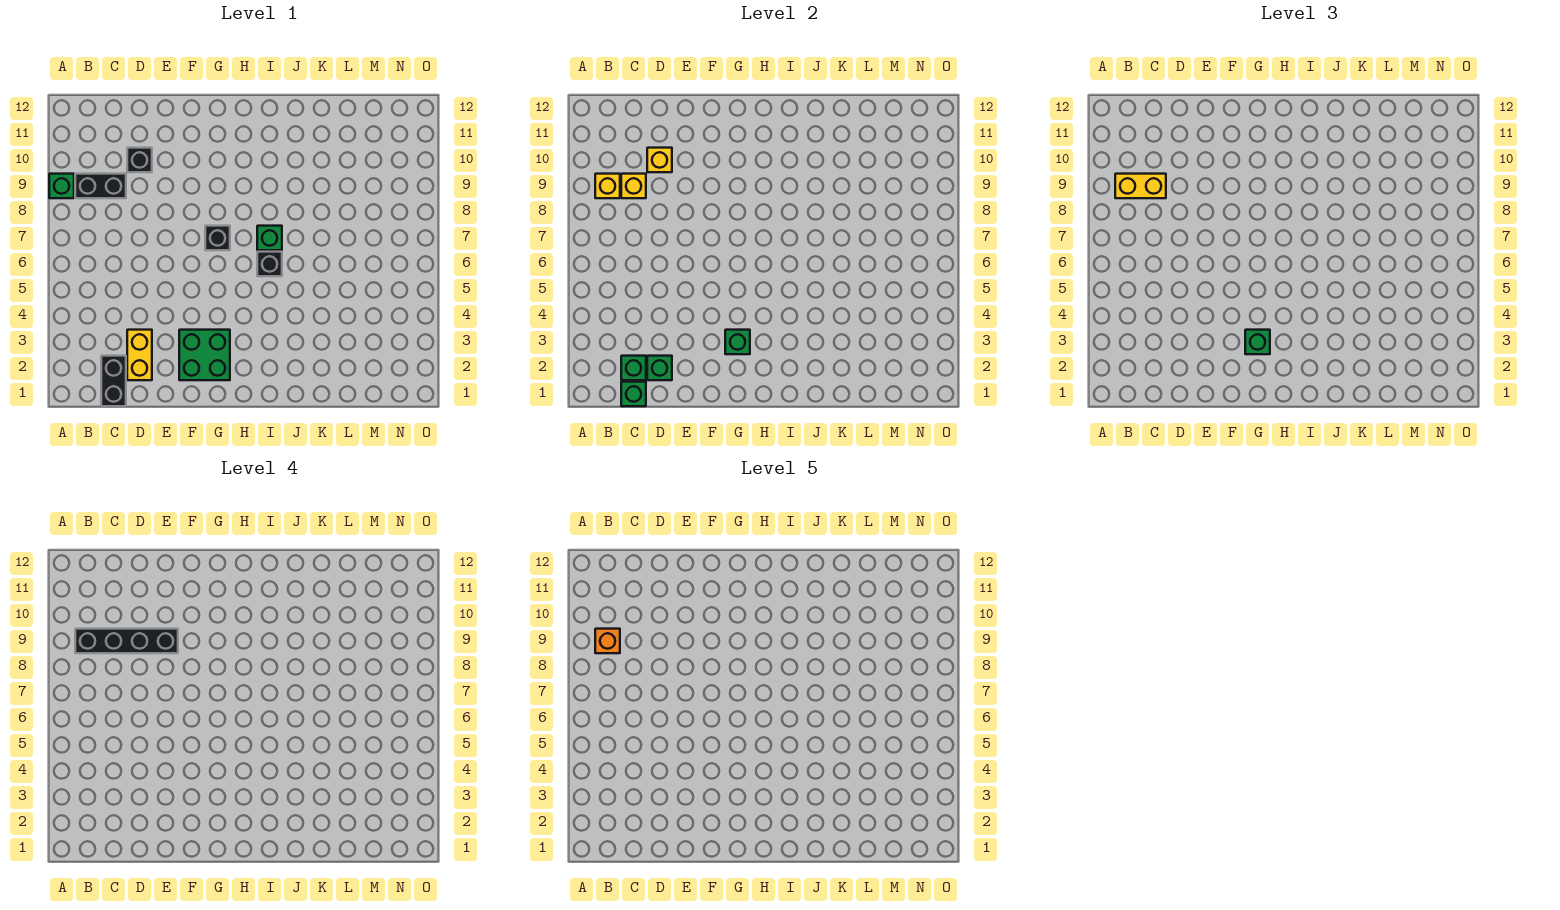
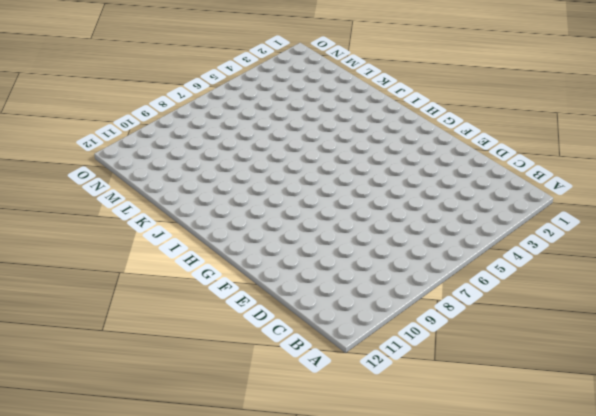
none -> green 1x1 brick [49,174,74,198]
none -> black 1x2 brick [75,174,126,198]
none -> black 1x2 brick [101,356,126,406]

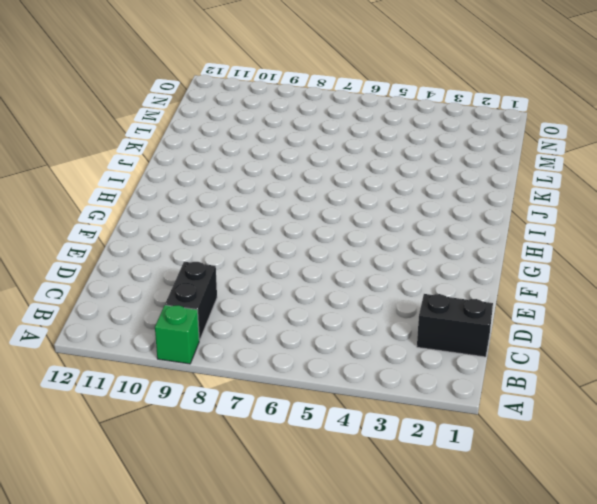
none -> yellow 1x2 brick [127,330,152,380]
none -> black 1x1 brick [127,148,152,172]
none -> green 2x2 brick [179,330,230,380]

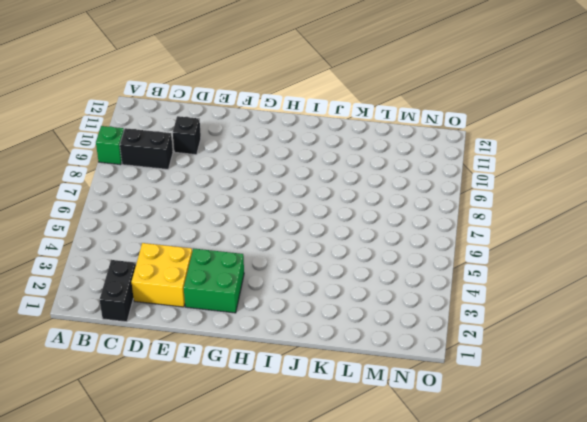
yellow 2x2 brick [132,243,192,307] -> yellow 1x2 brick [127,330,152,380]
none -> black 1x1 brick [205,226,230,250]
none -> black 1x1 brick [257,252,282,276]
none -> green 1x1 brick [257,226,282,250]

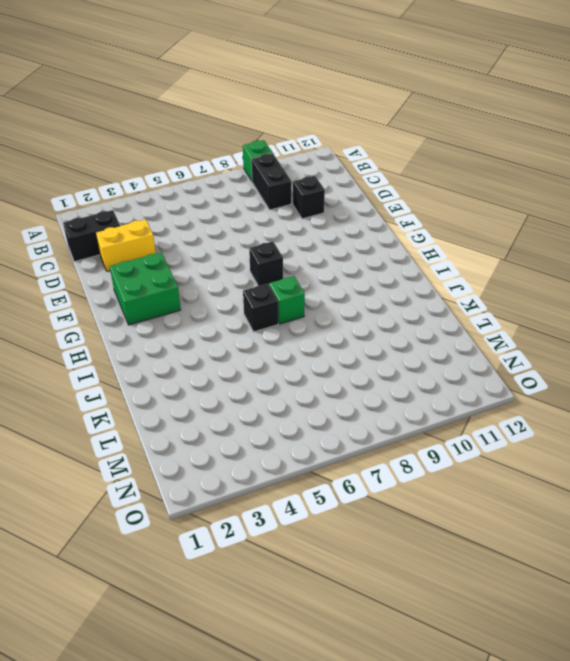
none -> yellow 1x1 brick [595,174,620,198]
none -> green 1x1 brick [621,382,646,406]
none -> green 1x1 brick [621,356,646,380]

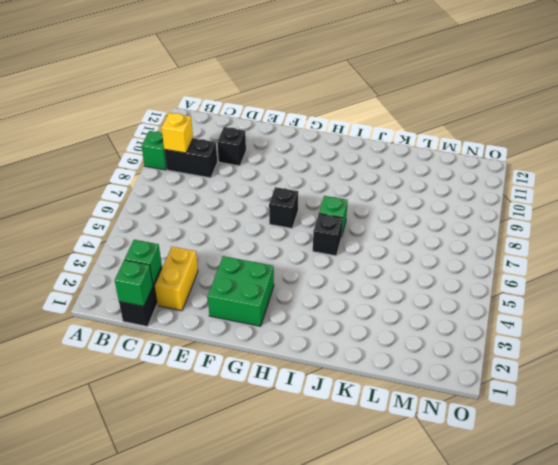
none -> yellow 1x1 brick [621,174,646,198]
none -> green 1x1 brick [647,356,672,380]
none -> yellow 1x1 brick [647,148,672,172]

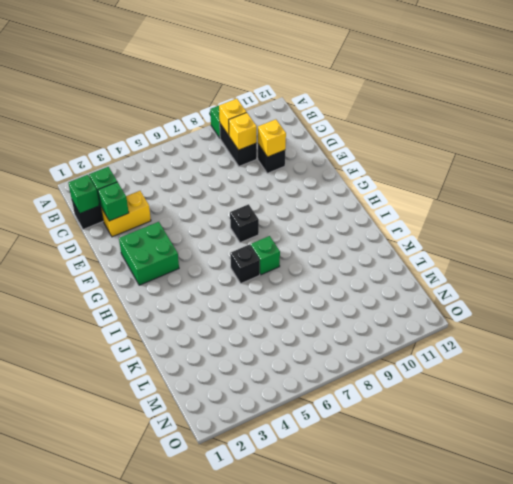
none -> green 1x1 brick [725,330,750,354]
none -> yellow 1x2 brick [1115,174,1166,198]
none -> green 1x1 brick [1245,330,1270,354]

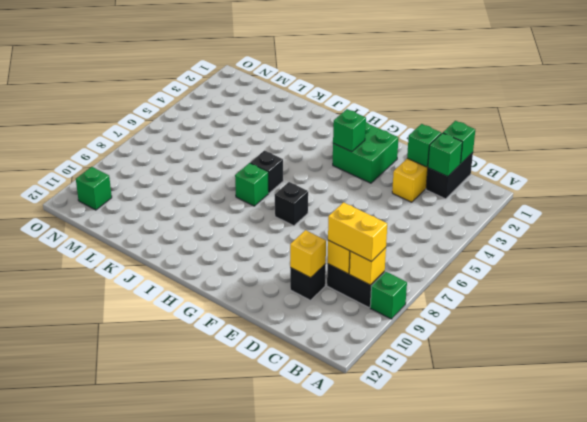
green 1x1 brick [76,167,112,210] -> green 1x1 brick moved to [1245,330,1270,354]
none -> black 1x4 brick [75,629,178,653]
none -> orange 1x1 brick [595,629,620,653]

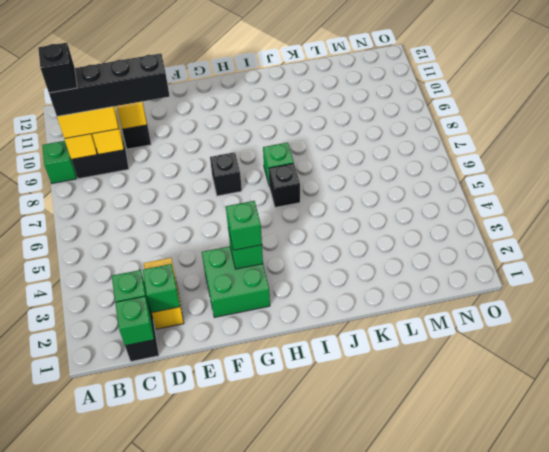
black 1x1 brick [38,43,77,93] -> orange 1x1 brick [595,629,620,653]

